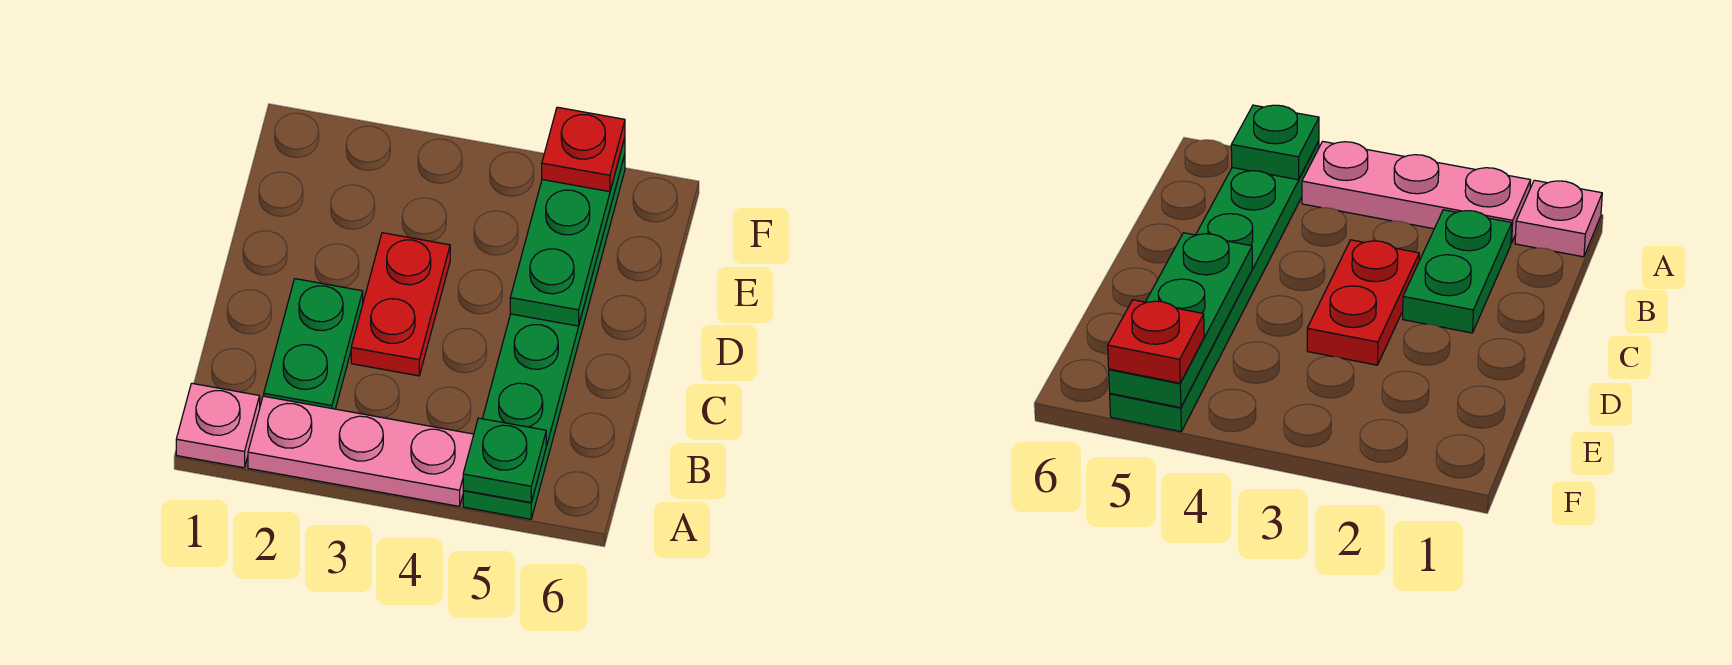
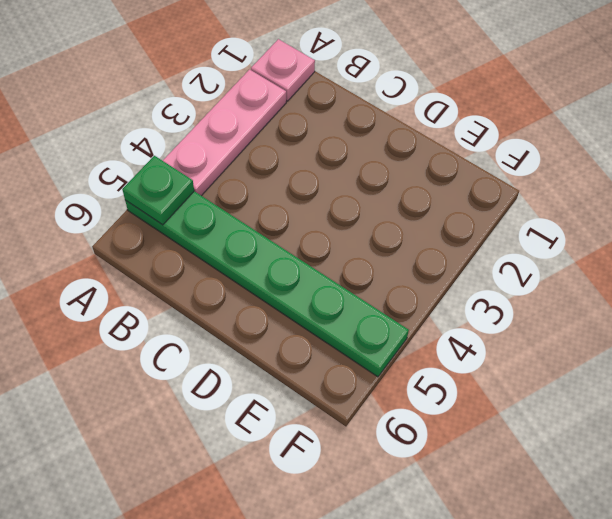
none -> green 1x2 plate [264,279,363,409]
none -> red 1x2 plate [351,233,450,376]

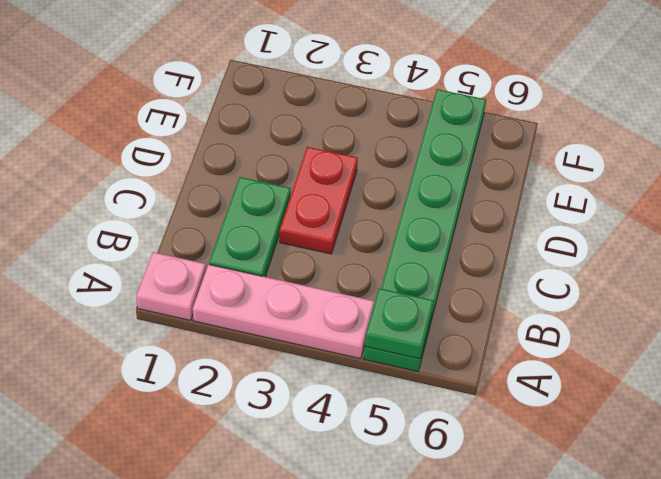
none -> green 1x3 plate [510,138,625,326]
none -> red 1x1 plate [542,107,625,192]

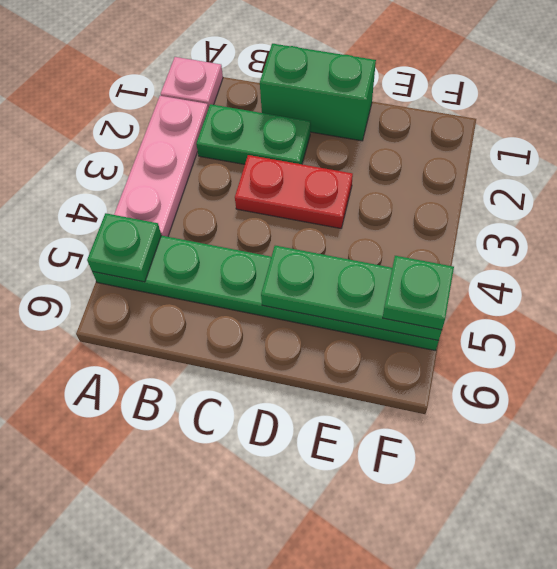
green 1x2 brick [260,44,376,141] -> none
green 1x1 plate [383,256,454,330] -> red 1x1 plate [542,107,625,192]

